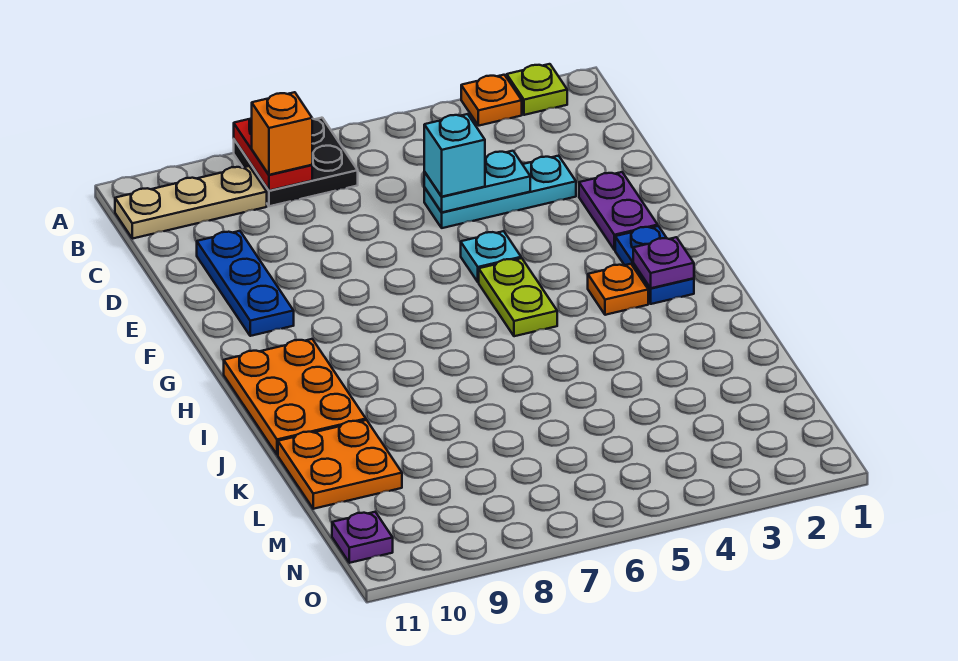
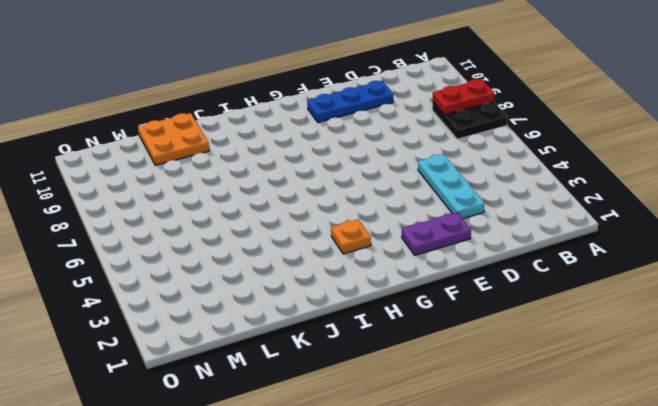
none -> lime 1x1 plate [507,64,567,115]
none -> orange 1x1 plate [461,75,522,126]
none -> tan 1x3 plate [115,166,267,239]

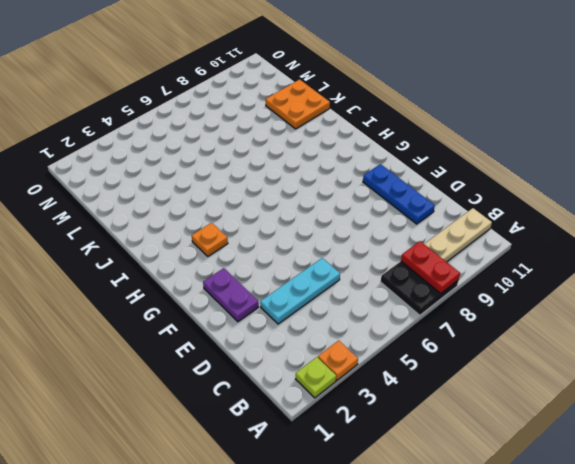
none -> cyan 1x1 plate [461,231,521,282]
none -> blue 1x2 plate [615,226,694,304]
none -> lime 1x2 plate [479,258,557,336]

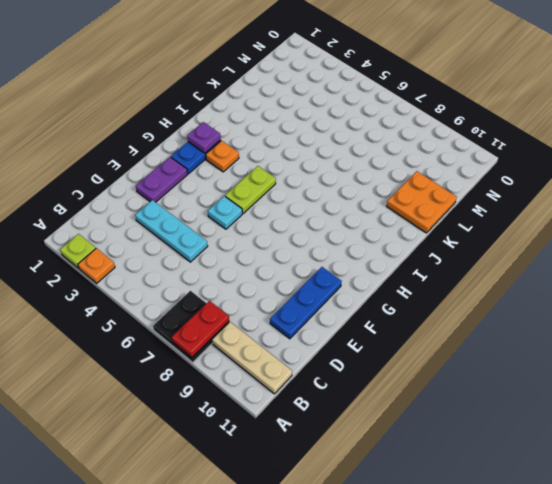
none -> orange 2x3 plate [224,339,366,455]
none -> purple 1x1 plate [332,512,393,563]
none -> cyan 1x2 plate [424,151,530,212]

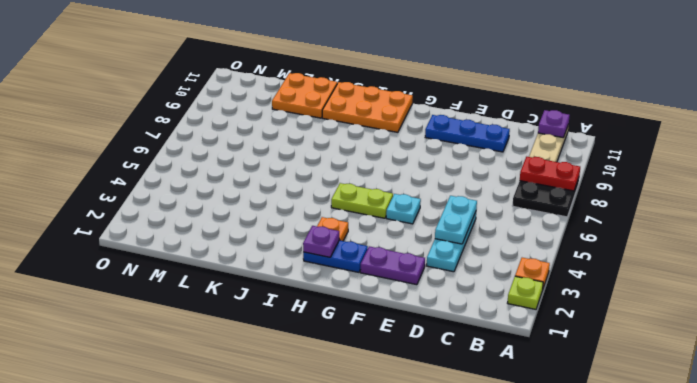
purple 1x1 plate [538,110,570,138] -> purple 1x1 plate moved to [332,512,393,563]
none -> orange 1x1 brick [252,92,312,175]
none -> cyan 1x1 brick [424,114,485,197]

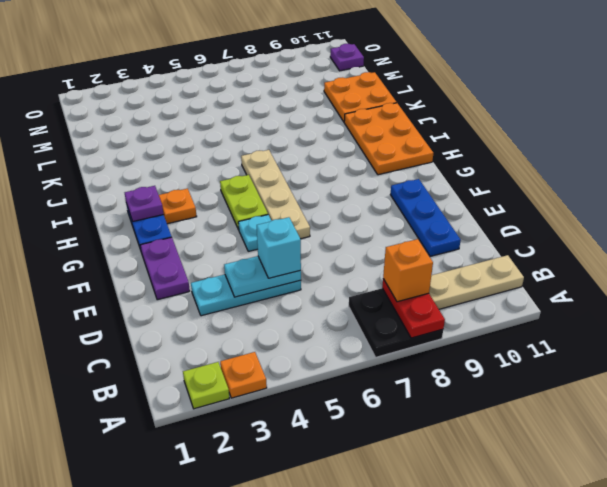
tan 1x4 plate [241,150,310,239] -> none

